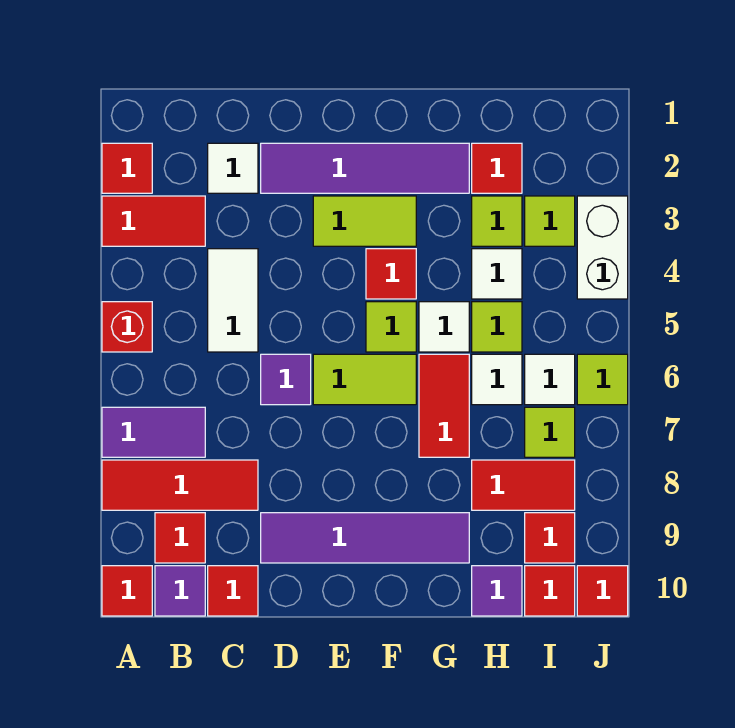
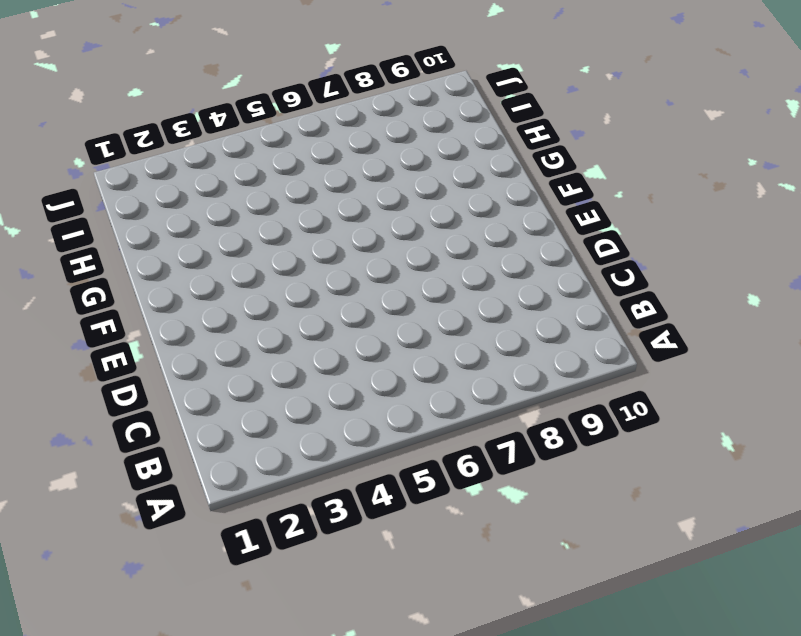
none -> red 1x1 tile [102,143,152,193]
none -> red 1x2 tile [102,196,205,246]
none -> red 1x1 brick [102,302,152,352]
none -> purple 1x2 tile [102,407,205,457]

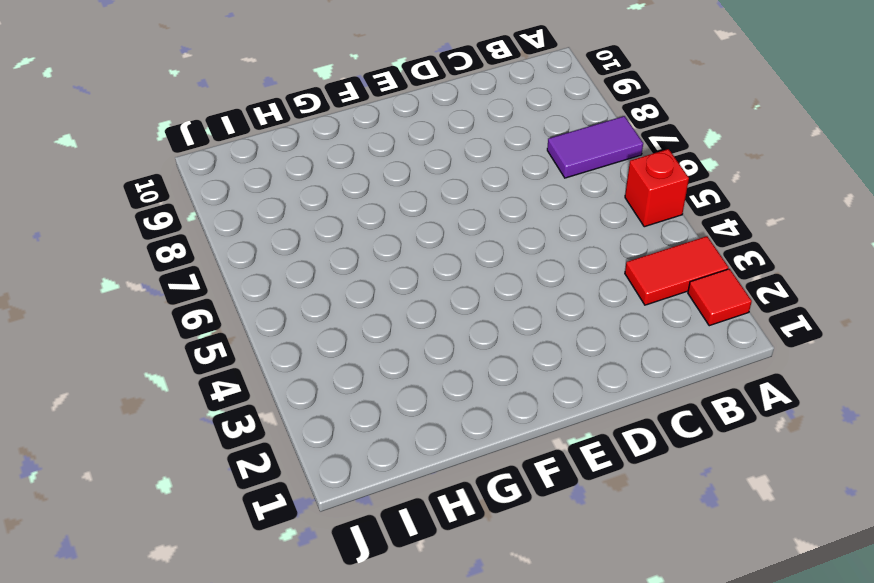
none -> red 1x3 tile [102,460,258,510]
none -> red 1x1 tile [102,566,152,616]
none -> red 1x1 tile [155,513,205,563]
none -> purple 1x1 tile [155,566,205,616]

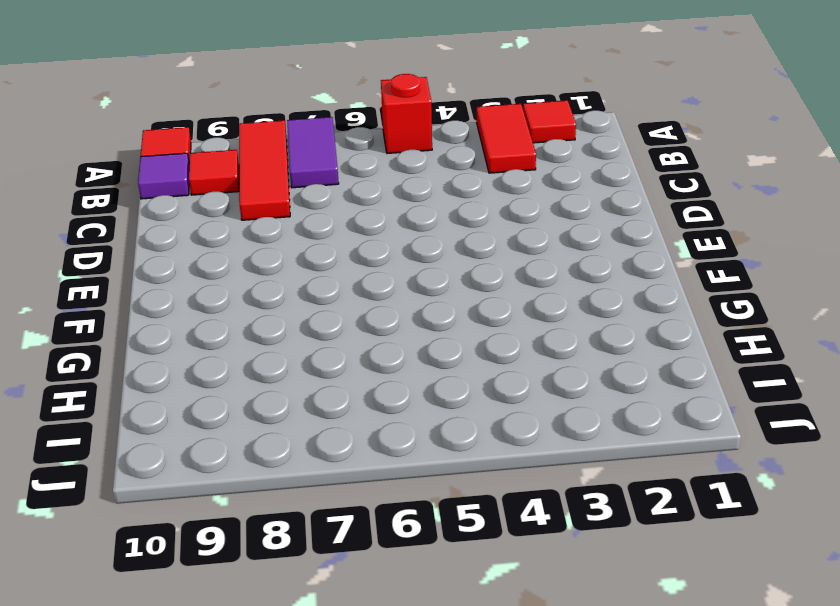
none -> white 1x1 tile [208,143,258,193]
none -> white 1x2 tile [208,249,258,352]
none -> red 1x1 tile [208,566,258,616]
none -> purple 1x4 tile [261,143,469,193]

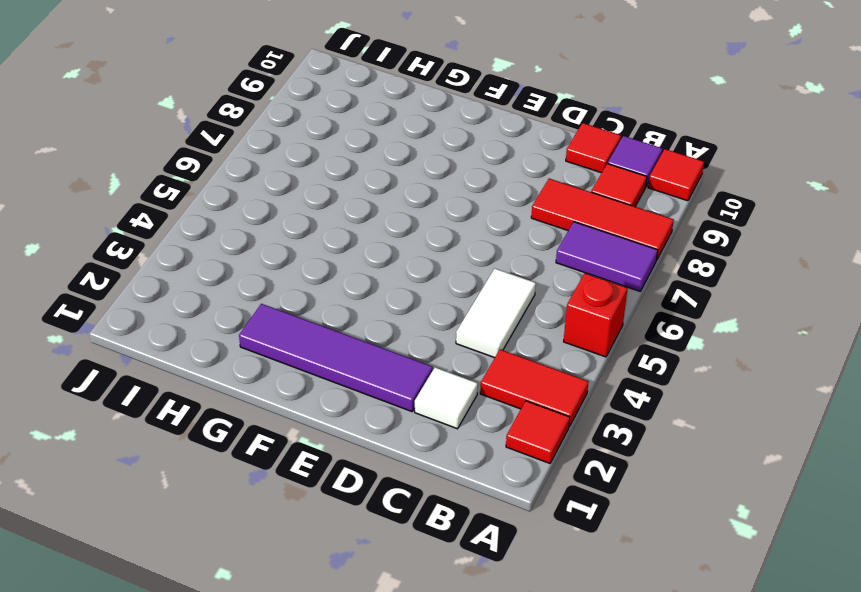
none -> purple 1x1 tile [261,354,311,405]
none -> purple 1x4 tile [261,513,469,563]
none -> lime 1x2 tile [313,196,416,246]
none -> lime 1x2 tile [313,354,416,405]

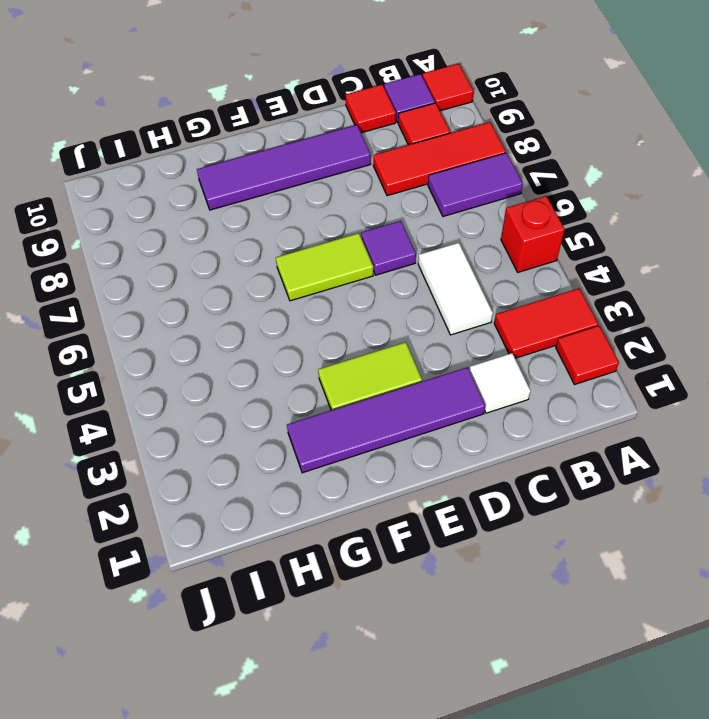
none -> red 1x1 tile [366,249,416,299]
none -> lime 1x1 tile [366,302,416,352]
none -> white 1x1 tile [419,302,469,352]
none -> red 1x2 tile [419,354,469,457]

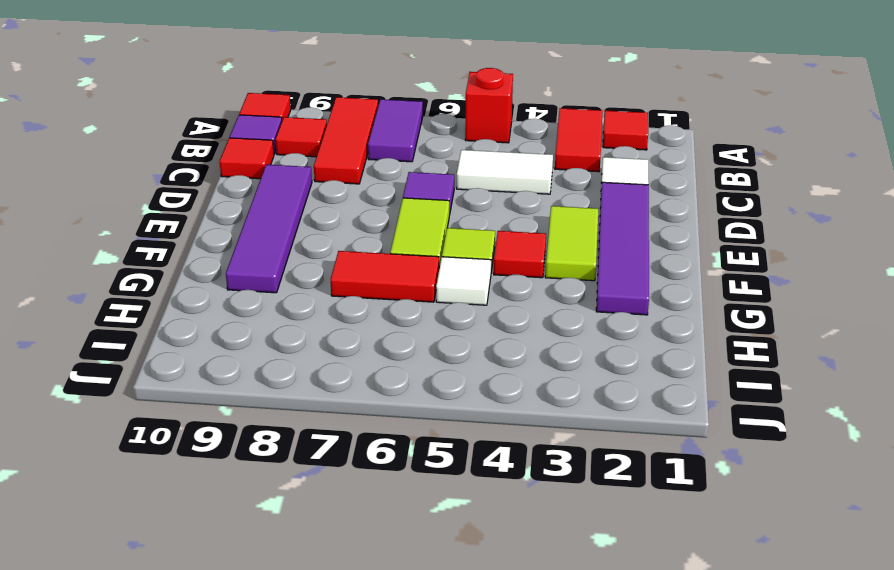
none -> red 1x1 tile [472,143,522,193]
none -> lime 1x1 tile [472,196,522,246]
none -> white 1x1 tile [472,249,522,299]
none -> lime 1x1 tile [472,302,522,352]

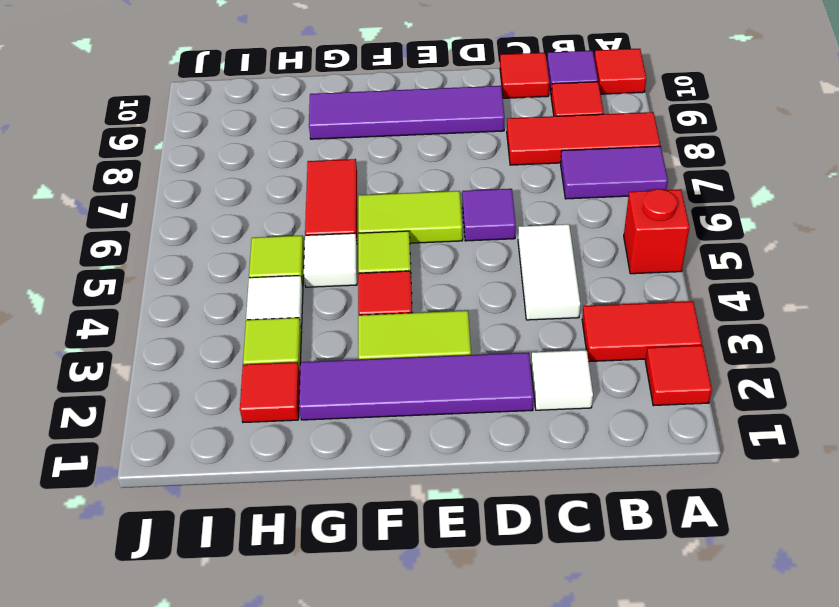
none -> white 1x1 tile [472,354,522,405]
none -> red 1x2 tile [472,460,575,510]
none -> purple 1x1 tile [472,566,522,616]
none -> lime 1x1 tile [525,196,575,246]

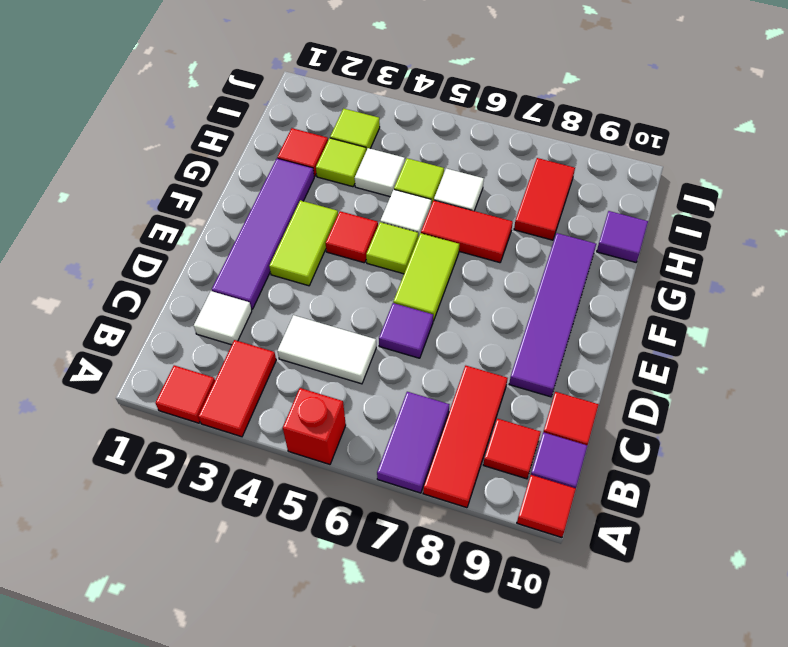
none -> white 1x1 tile [525,354,575,405]
none -> lime 1x1 tile [525,407,575,457]
none -> red 1x1 tile [525,513,575,563]
none -> red 1x1 tile [525,566,575,616]

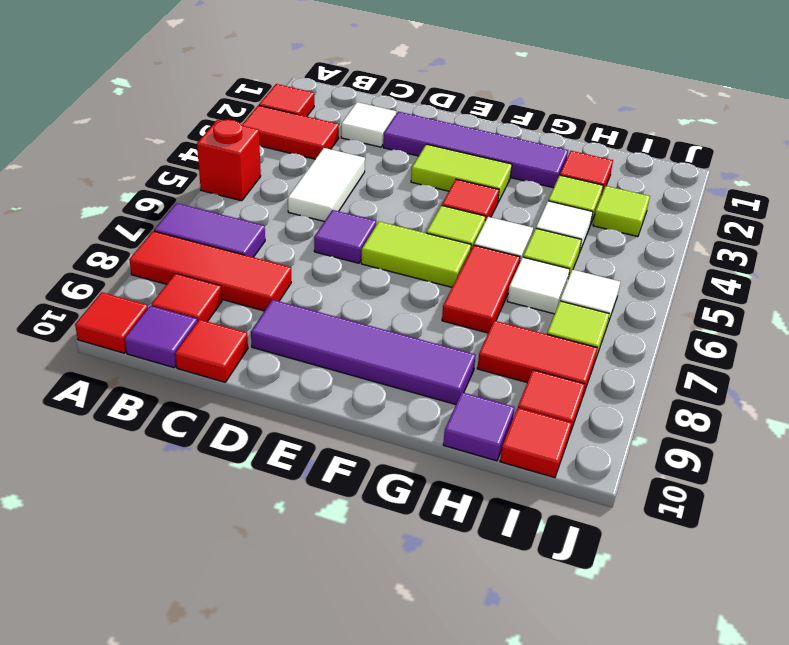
none -> white 1x2 brick [577,196,628,299]
none -> lime 1x1 tile [577,354,628,405]
none -> red 1x1 tile [577,566,628,616]

